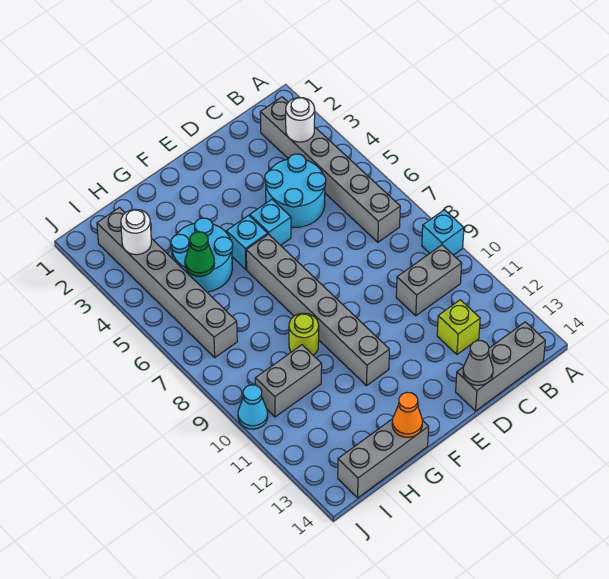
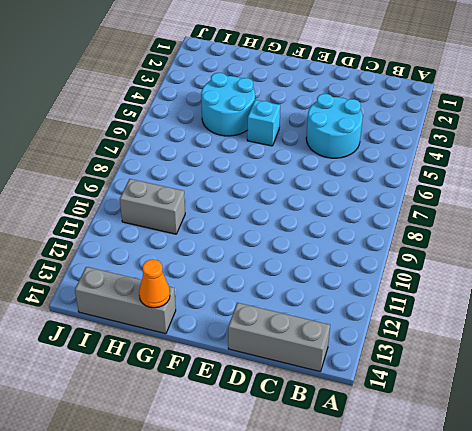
none -> cyan 1x1 brick [422,210,464,255]
none -> grey 1x6 brick [260,97,400,242]
none -> grey 1x2 brick [396,245,462,316]

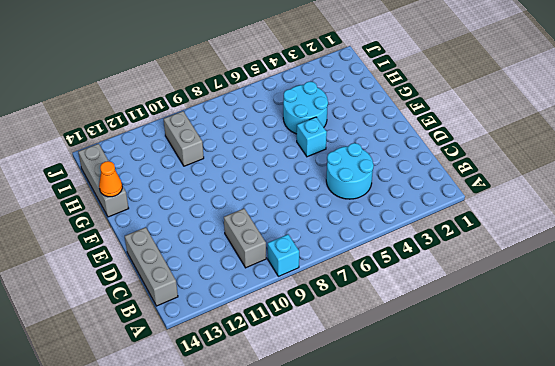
none -> grey 1x6 brick [260,97,400,242]
none -> lime 1x1 brick [437,300,480,354]
none -> cyan 1x1 brick [250,199,291,245]

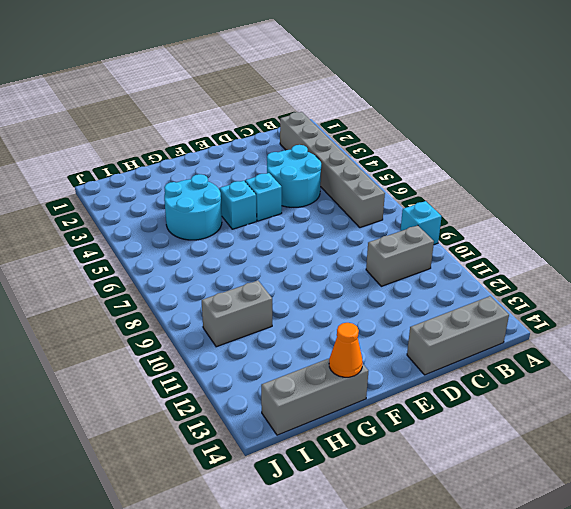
none -> lime 1x1 brick [437,300,480,354]
none -> grey 1x6 brick [246,234,389,386]
none -> lime 1x1 round brick [289,313,319,355]

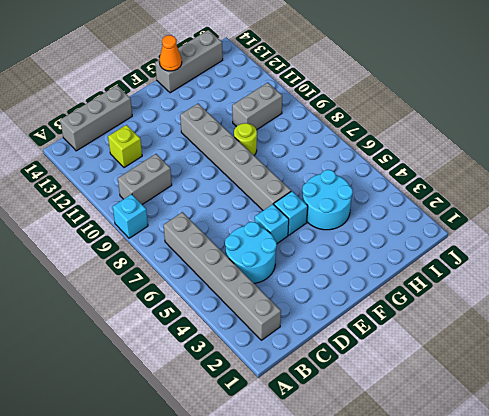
none -> grey 1x6 brick [97,208,237,358]
none -> cyan 1x1 cone [238,385,268,429]
none -> white 1x1 round brick [286,98,315,142]

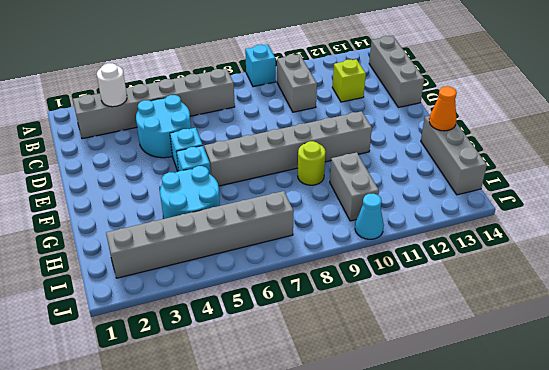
none -> grey 1x1 cone [463,341,493,385]
none -> green 1x1 cone [185,232,215,276]
none -> white 1x1 round brick [121,209,151,255]

